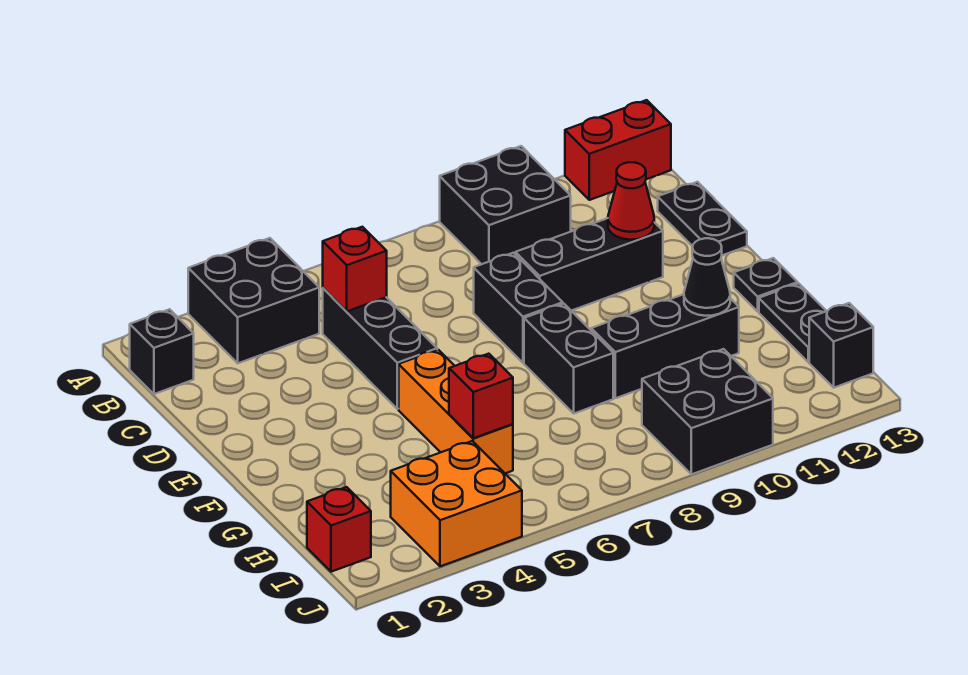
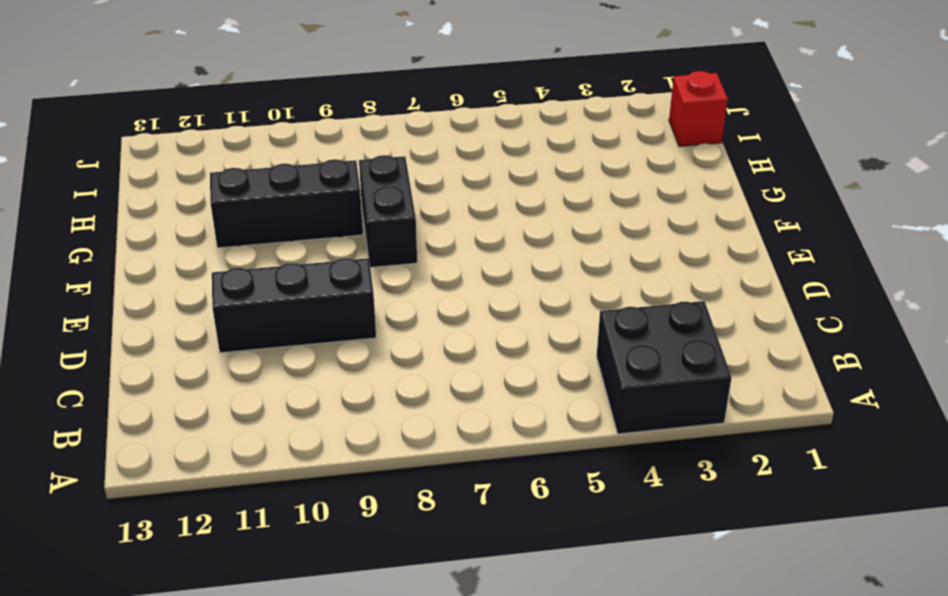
none -> black 2x2 brick [440,146,571,264]
none -> red 1x2 brick [565,100,671,200]
none -> black 1x1 brick [130,309,194,394]

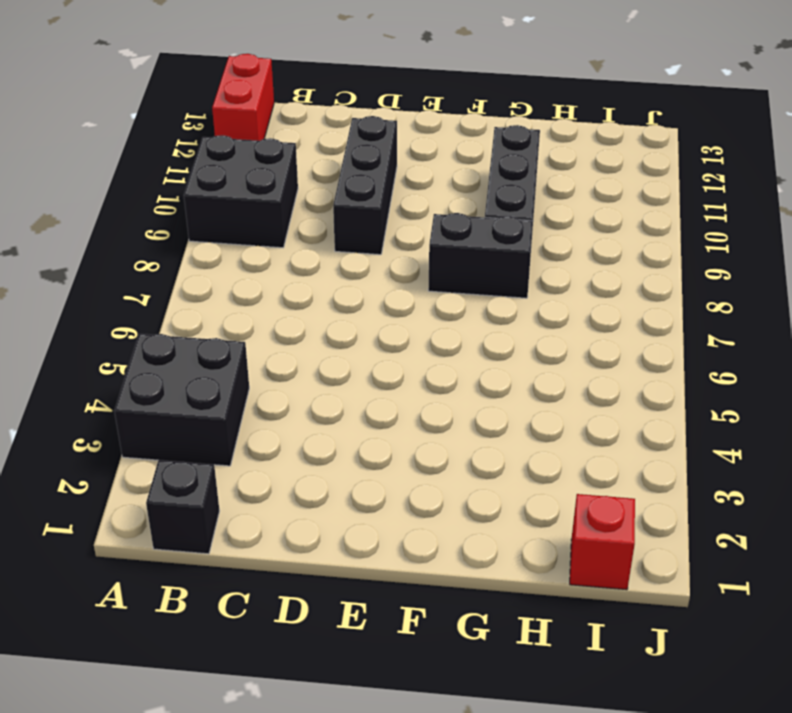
none -> black 1x3 brick [323,288,437,409]
none -> black 1x2 plate [658,182,747,255]
none -> black 1x2 brick [474,253,563,363]

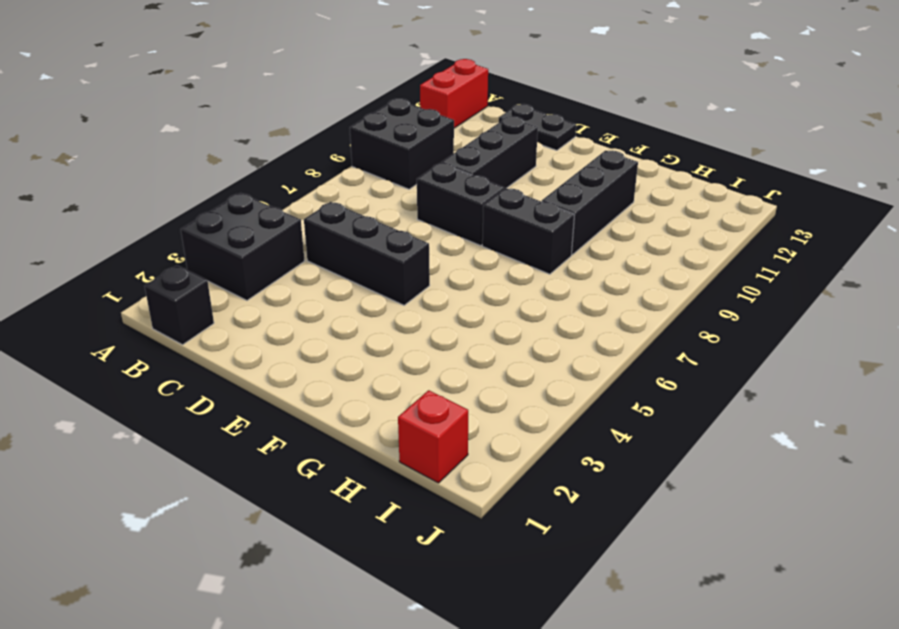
none -> orange 1x3 brick [399,350,513,473]
none -> black 1x1 plate [734,258,798,311]
none -> black 1x2 plate [759,283,826,362]

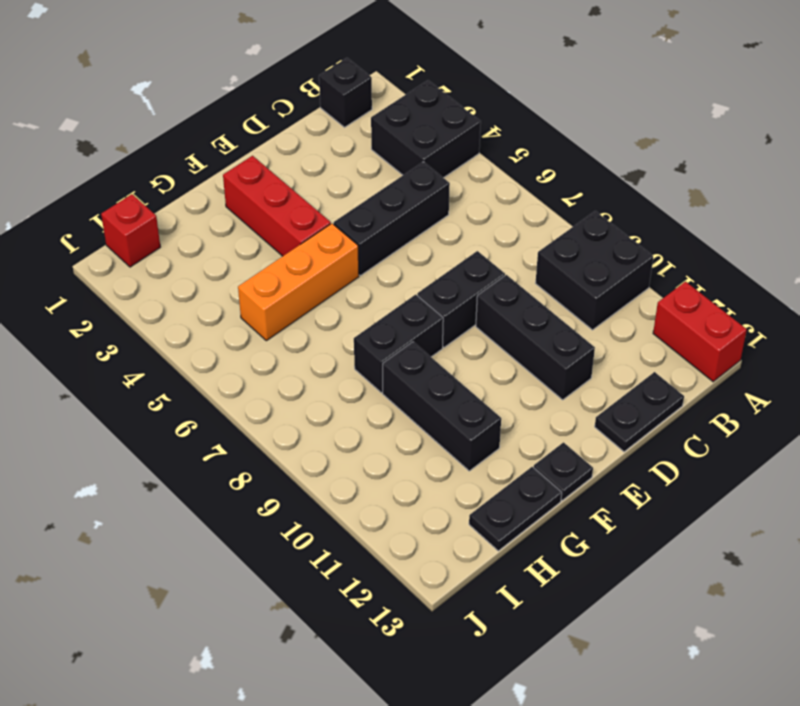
red 1x3 brick [223,156,331,256] -> none
none -> orange 2x2 brick [391,441,522,566]
none -> black 2x2 brick [642,349,773,474]
none -> black 1x1 brick [809,303,873,388]

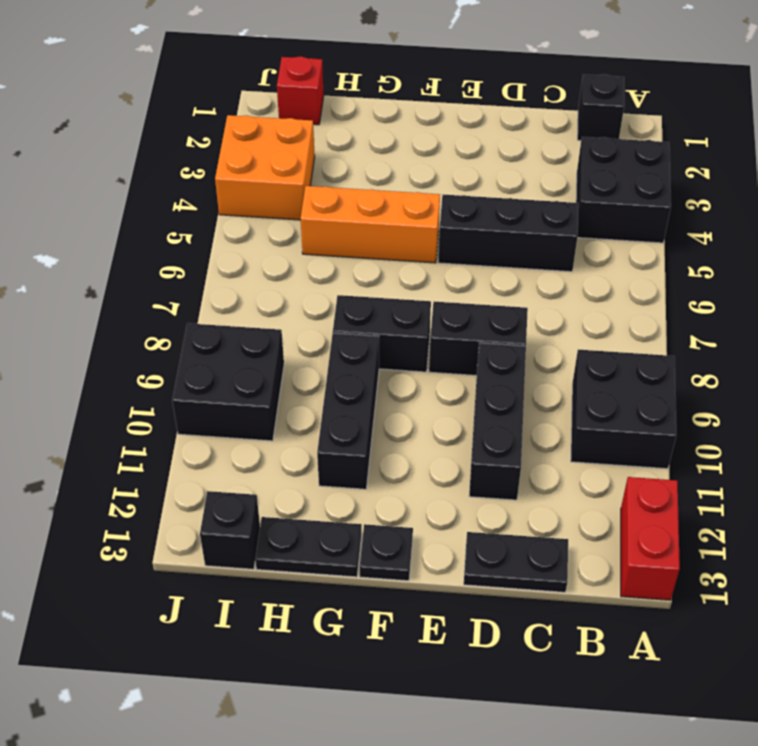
none -> red 1x1 brick [323,227,387,311]
none -> red 1x1 cone [608,162,654,240]
none -> black 1x1 cone [684,238,730,316]

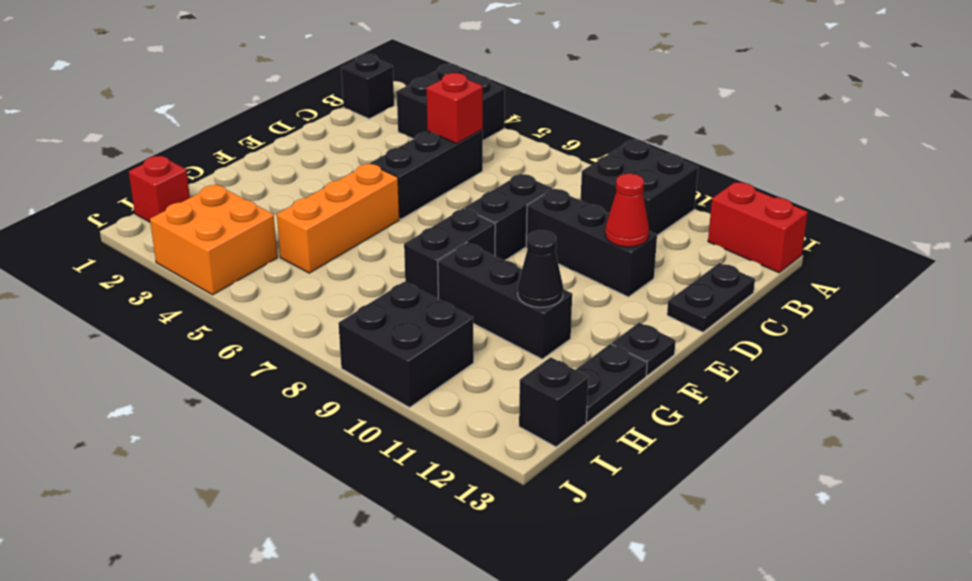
none -> red 1x1 brick [449,354,513,438]

